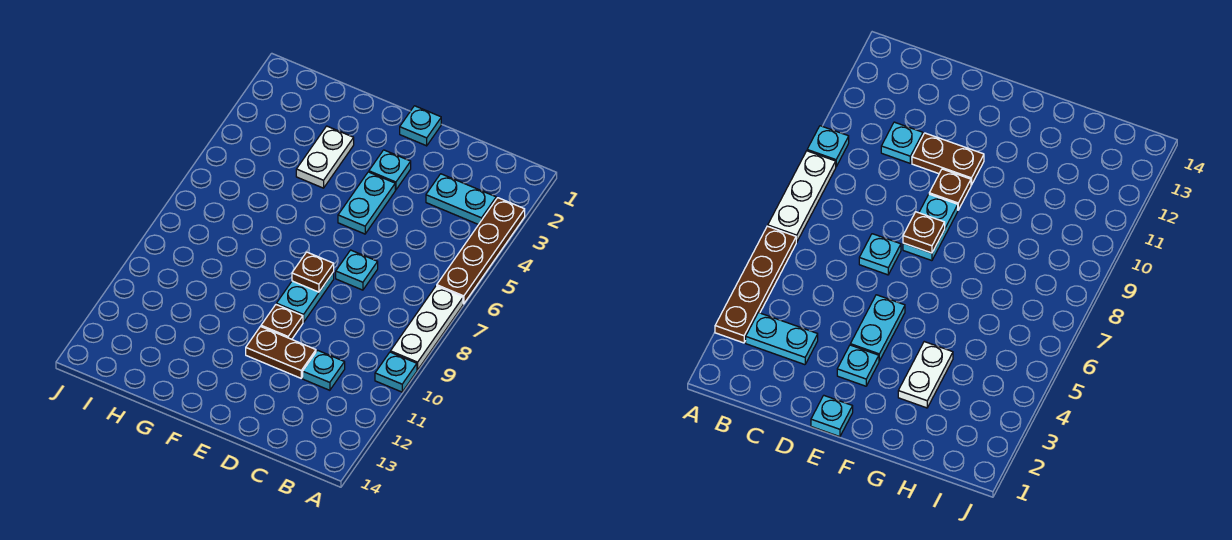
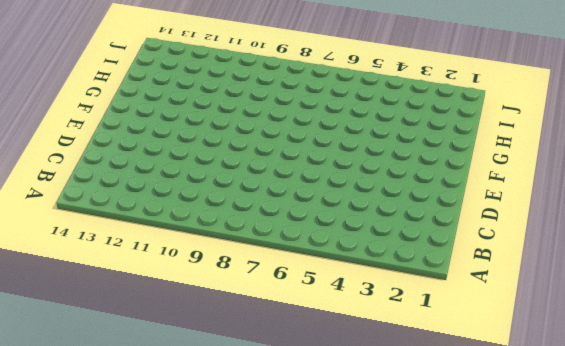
none -> brown 1x4 plate [437,198,525,304]
none -> white 1x3 plate [391,286,463,370]
none -> cyan 1x1 plate [375,352,417,392]

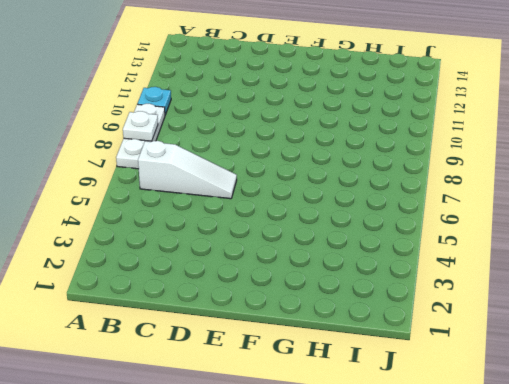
white 1x1 plate [123,111,158,141] -> none
white 1x3 slope [138,141,237,199] -> none
none -> brown 1x4 plate [437,198,525,304]
none -> cyan 1x2 plate [426,174,496,225]
none -> cyan 1x1 plate [303,350,345,390]

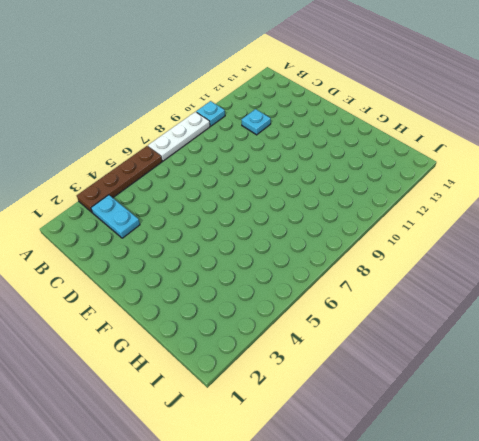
none -> cyan 1x1 plate [336,250,378,290]
none -> brown 1x2 plate [246,327,316,378]
none -> cyan 1x1 plate [400,106,441,146]

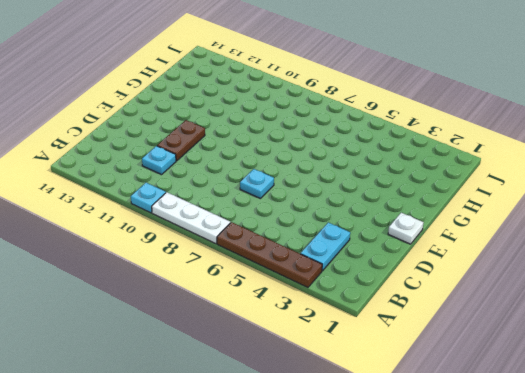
white 1x1 plate [388,213,424,244] -> cyan 1x1 plate [400,106,441,146]
none -> cyan 1x1 plate [369,150,411,190]
none -> cyan 1x2 plate [338,172,395,234]
none -> cyan 1x2 plate [276,272,334,322]

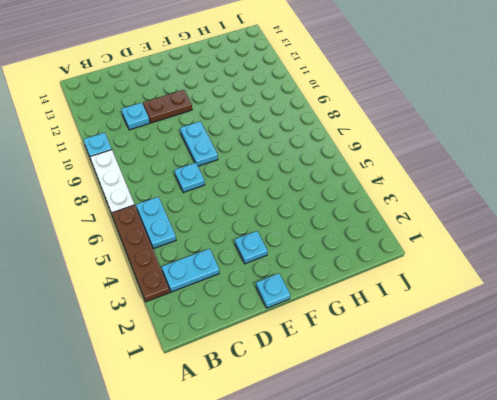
cyan 1x2 plate [136,197,176,249] -> cyan 1x2 plate moved to [338,172,395,234]
none -> brown 1x1 plate [261,305,303,339]
none -> white 1x2 plate [296,126,354,188]
none -> brown 1x1 plate [292,252,334,292]

